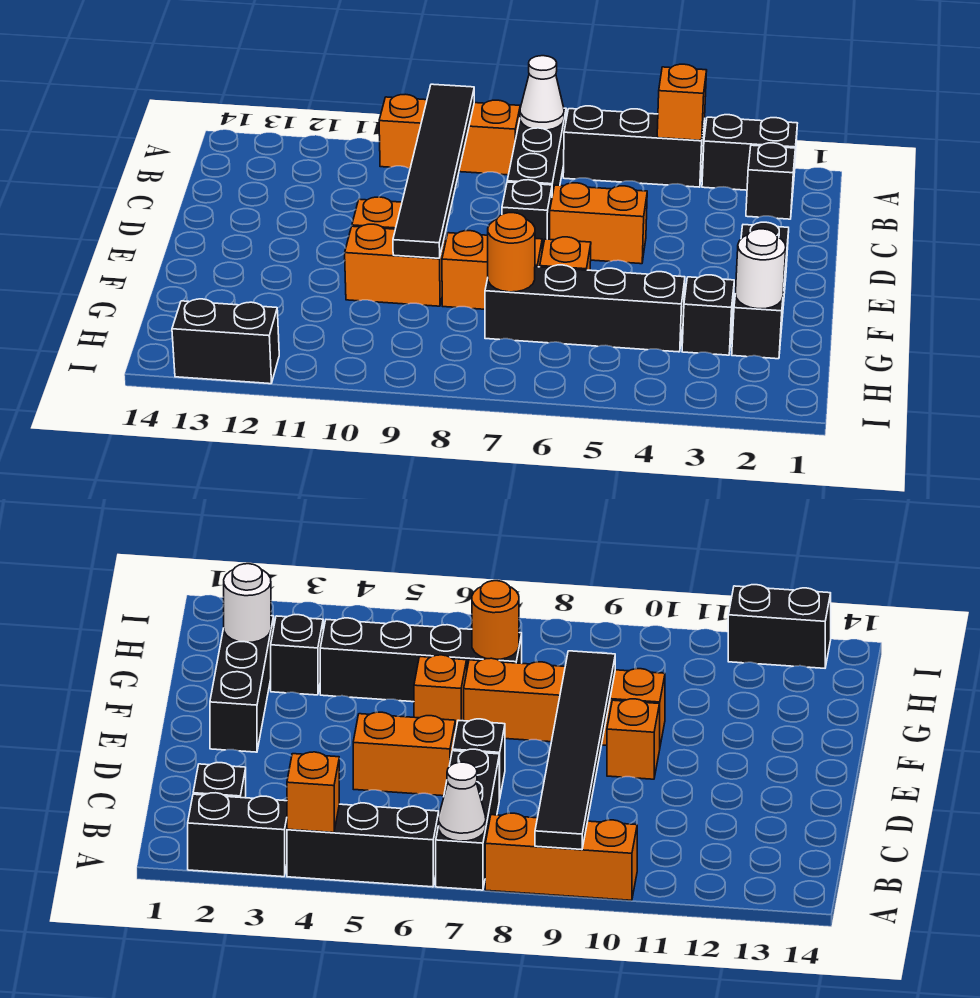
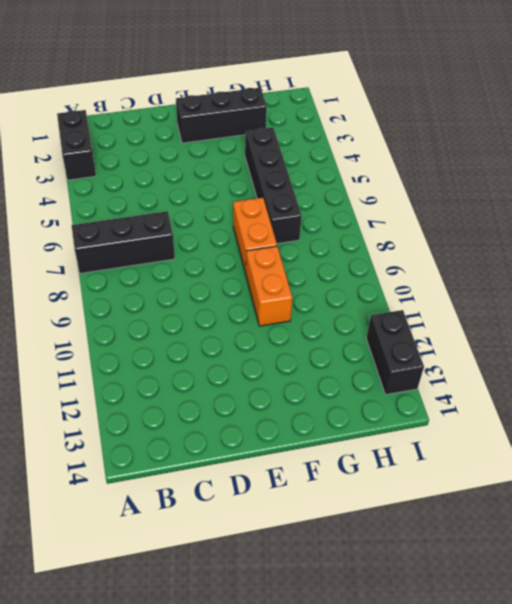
none -> black 1x3 brick [563,106,705,187]
none -> orange 1x3 brick [379,94,520,175]
none -> black 1x1 brick [746,143,795,219]

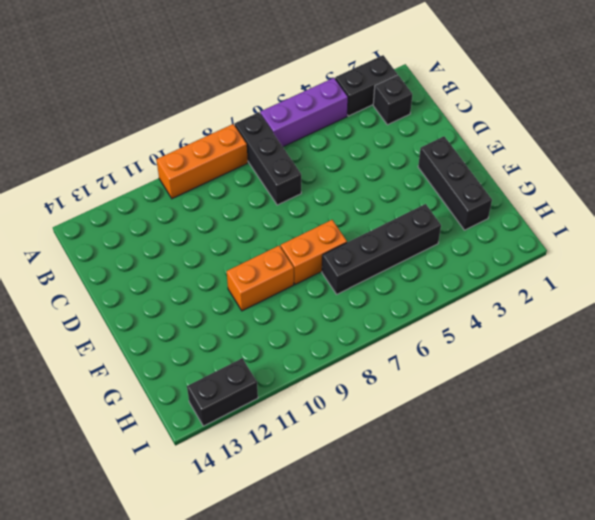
purple 1x3 brick [260,78,348,147] -> black 1x3 brick [563,106,705,187]
none -> orange 1x2 brick [549,183,647,264]
none -> black 1x1 brick [502,180,552,250]
none -> orange 1x1 brick [352,197,402,229]

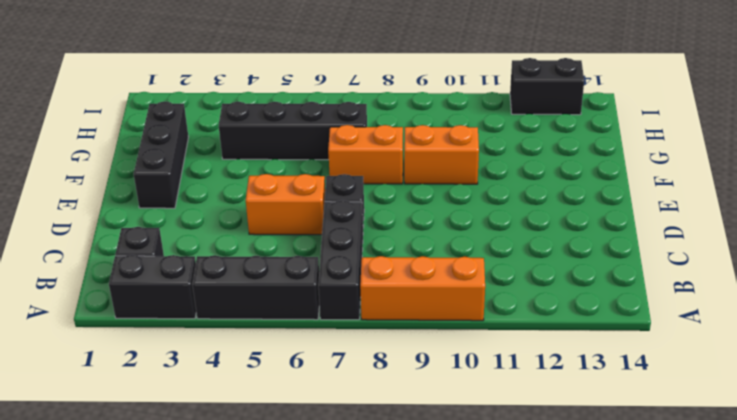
none -> orange 1x1 brick [352,197,402,229]
none -> orange 1x1 brick [540,237,591,270]
none -> black 1x1 brick [682,275,734,355]

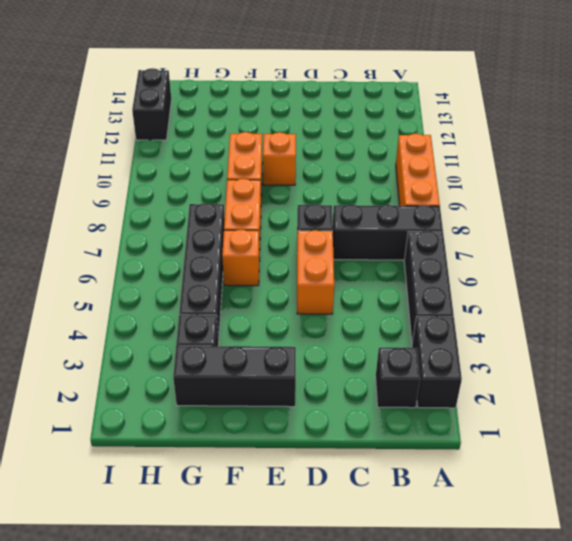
none -> orange 1x1 brick [657,64,707,141]
none -> white 1x1 cone [520,56,564,130]
none -> black 1x6 tile [393,84,474,258]

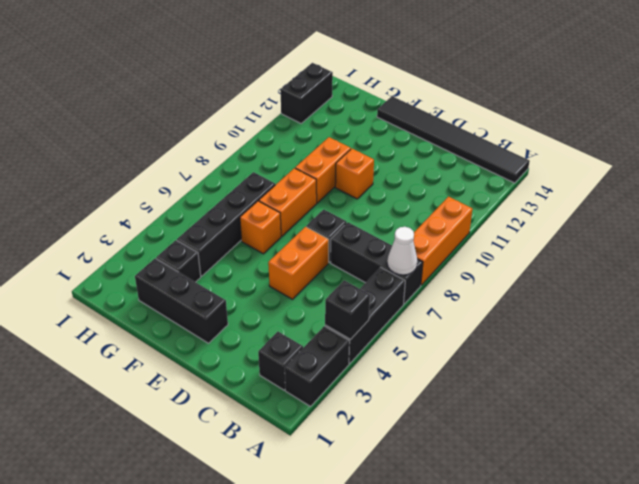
black 1x1 brick [325,280,370,340] -> orange 1x1 brick [657,64,707,141]
black 1x6 tile [377,96,530,183] -> black 1x6 tile moved to [393,84,474,258]
none -> white 1x1 round brick [736,229,786,309]
none -> orange 1x1 round brick [488,213,535,292]

